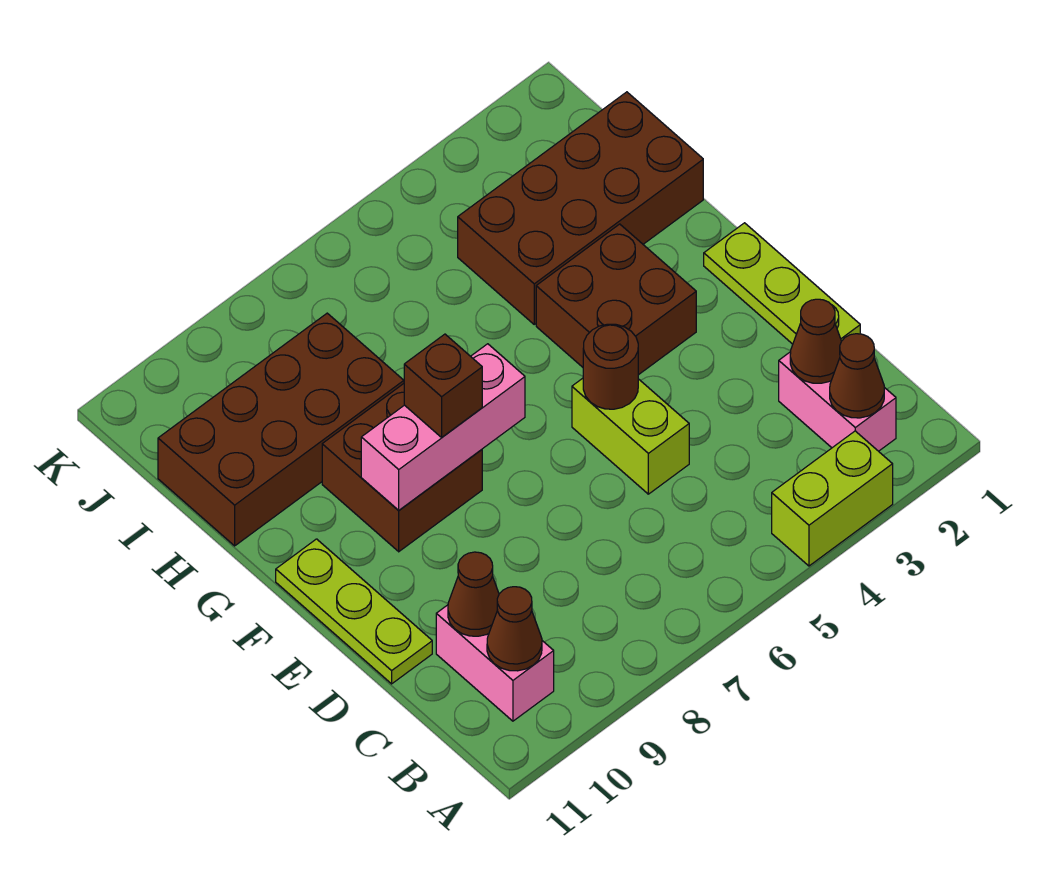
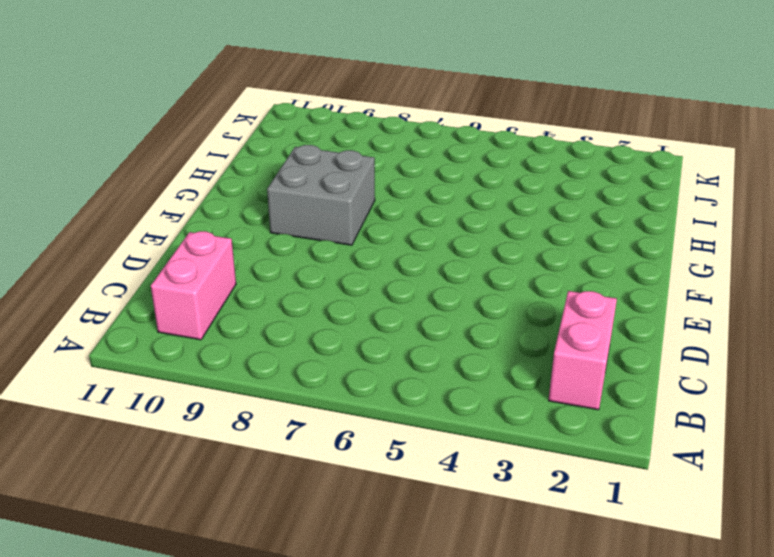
grey 2x2 brick [267,145,375,245] -> brown 2x2 brick [322,384,482,552]
none -> lime 1x2 brick [772,431,893,566]
none -> lime 1x3 plate [704,223,860,344]
none -> lime 1x2 brick [572,378,689,494]

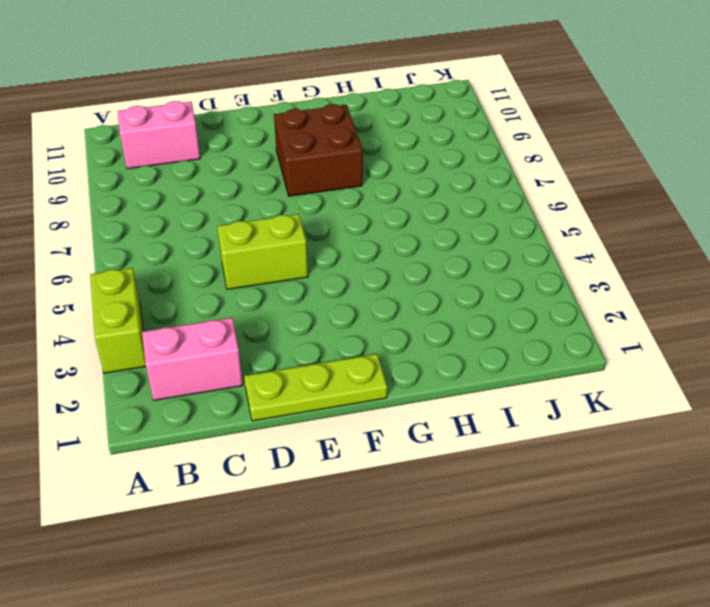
none -> lime 1x3 plate [276,539,432,684]
none -> brown 2x2 brick [536,224,696,375]
none -> brown 2x4 brick [458,92,703,324]

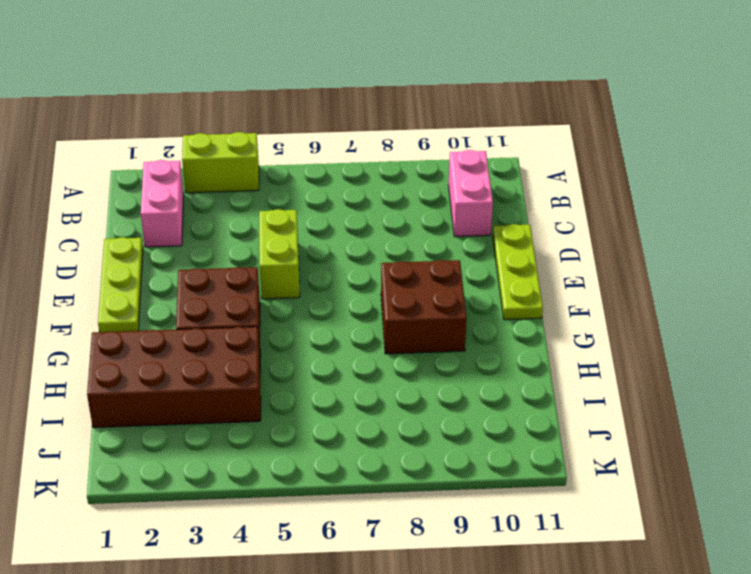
none -> brown 2x4 brick [158,313,404,546]
none -> brown 1x1 cone [830,334,884,418]
none -> brown 1x1 cone [487,587,542,671]

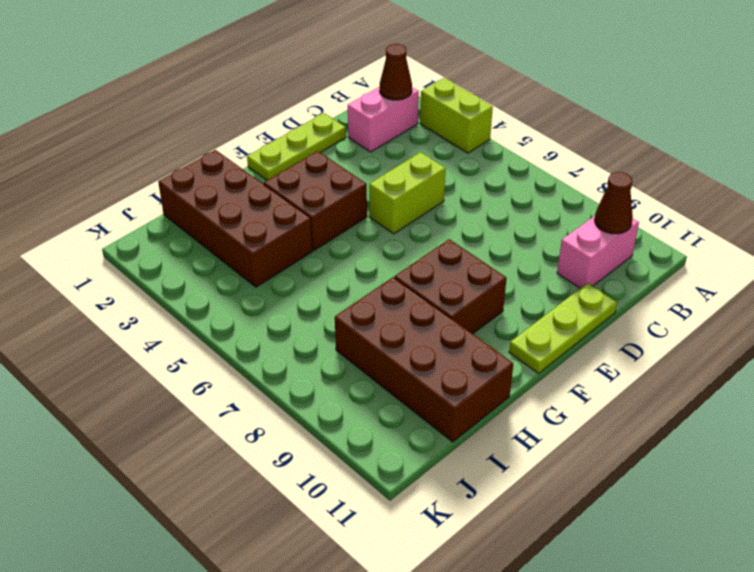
none -> brown 1x1 cone [790,299,841,383]
none -> brown 1x1 cone [448,552,499,636]
none -> brown 1x1 round brick [583,324,638,409]

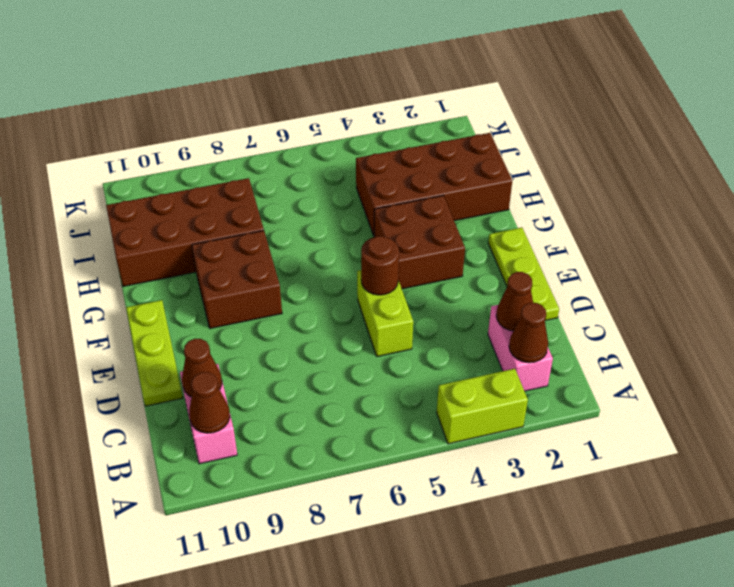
none -> pink 1x3 brick [361,344,525,510]
none -> brown 1x1 brick [404,334,482,437]

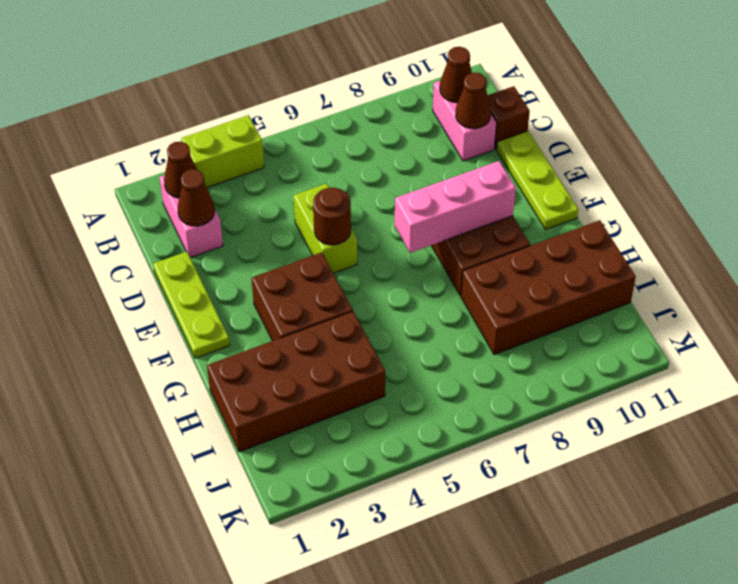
brown 1x1 brick [488,86,530,149] -> brown 1x1 brick moved to [404,334,482,437]

